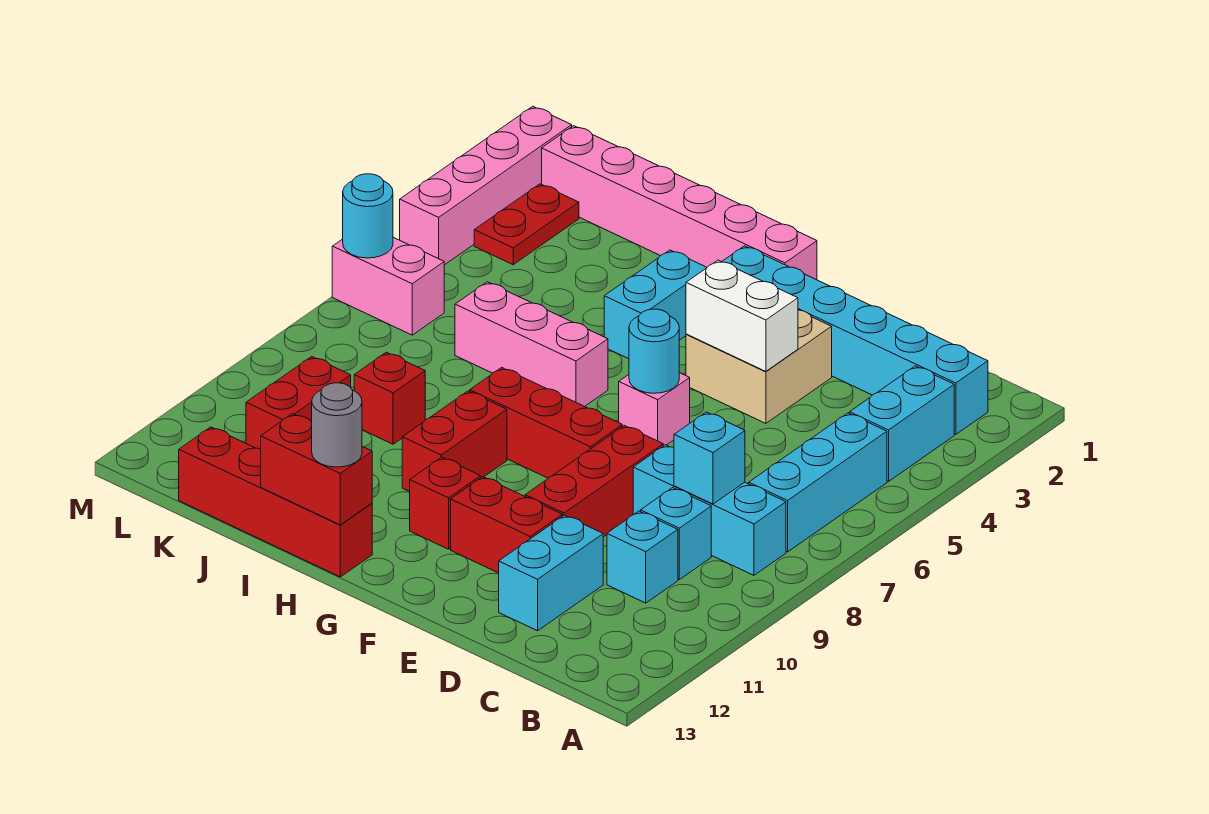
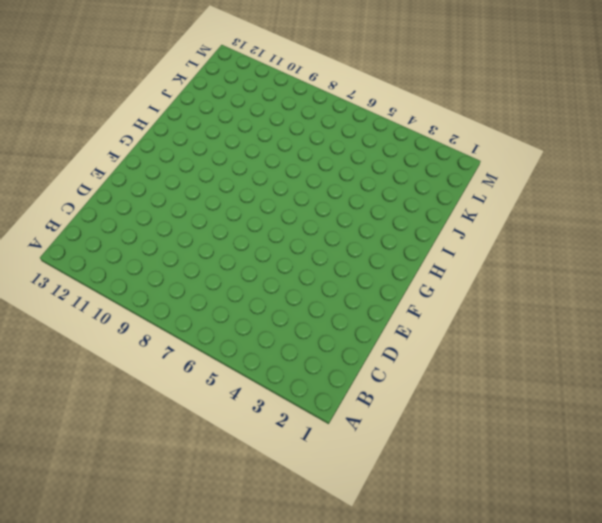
none -> cyan 1x6 brick [722,246,988,434]
none -> cyan 1x2 brick [850,366,954,481]
none -> cyan 1x3 brick [749,413,887,552]

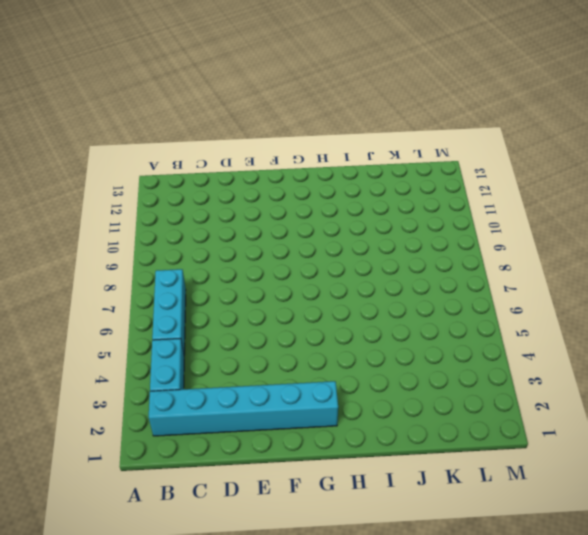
none -> cyan 1x3 brick [633,445,786,575]
none -> cyan 1x1 brick [641,488,711,580]
none -> cyan 1x1 brick [607,511,678,603]

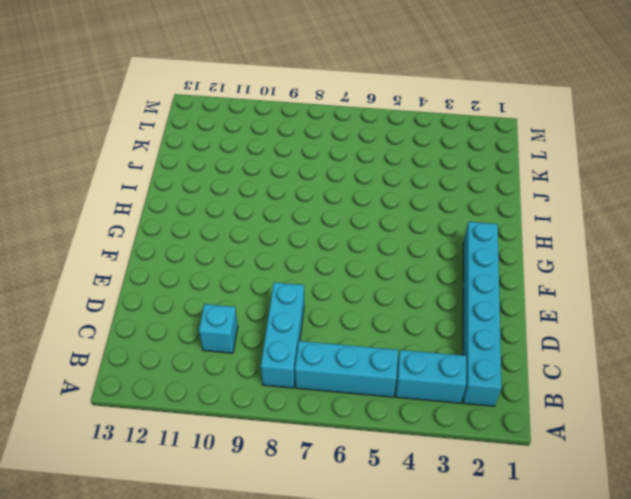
none -> cyan 1x1 brick [641,488,711,580]
none -> cyan 1x2 brick [499,515,603,631]
none -> tan 2x2 brick [686,310,832,423]

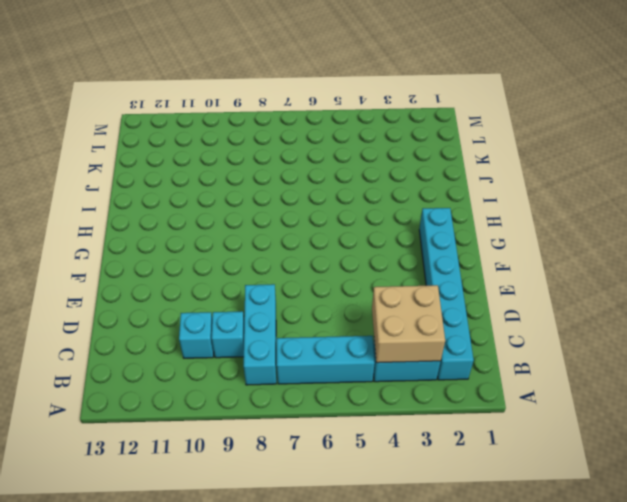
tan 2x2 brick [372,285,445,363] -> tan 2x2 brick moved to [686,310,832,423]
none -> cyan 1x2 brick [499,515,603,631]
none -> red 1x3 brick [525,426,663,537]
none -> red 1x2 brick [451,477,562,573]

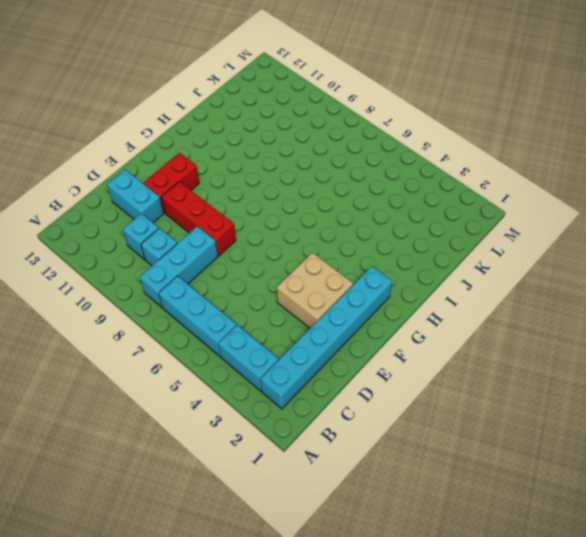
none -> pink 1x1 brick [619,373,690,446]
none -> red 1x3 brick [470,368,622,478]
none -> pink 1x6 brick [542,126,817,280]

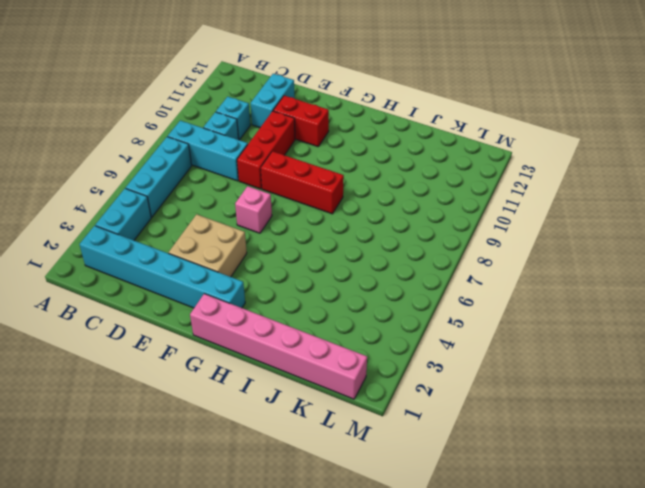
none -> red 1x1 brick [410,457,481,549]
none -> cyan 1x2 brick [604,250,707,359]
none -> pink 1x3 brick [455,282,608,407]

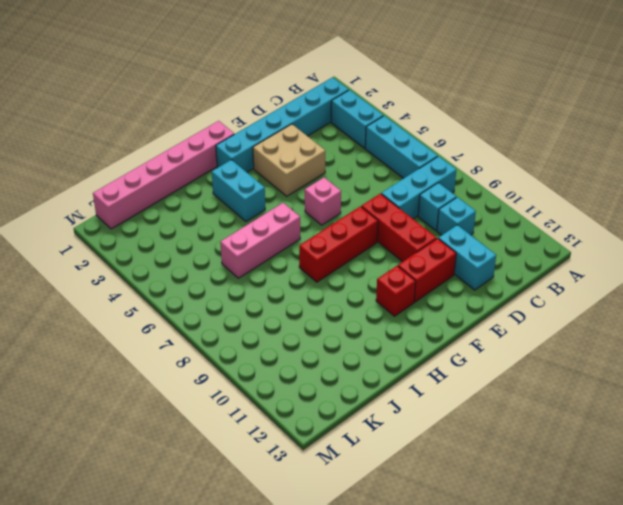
none -> red 1x2 brick [402,391,507,492]
none -> red 1x4 brick [179,427,372,577]
none -> red 1x1 brick [354,352,425,444]

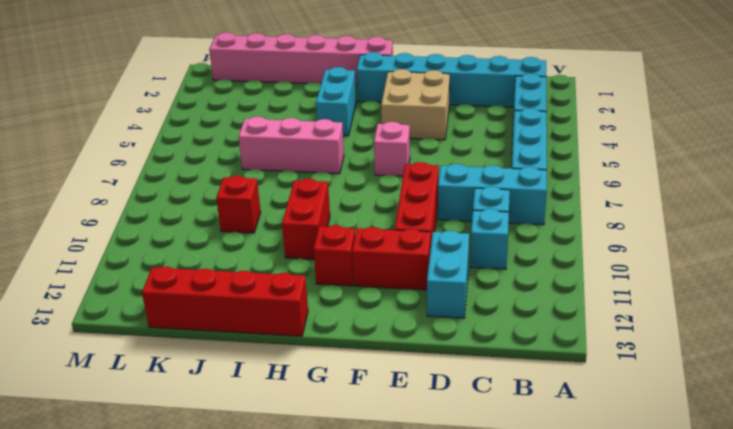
none -> red 1x3 brick [470,368,622,478]
none -> red 1x2 brick [246,357,351,449]
none -> red 1x2 plate [474,184,579,265]

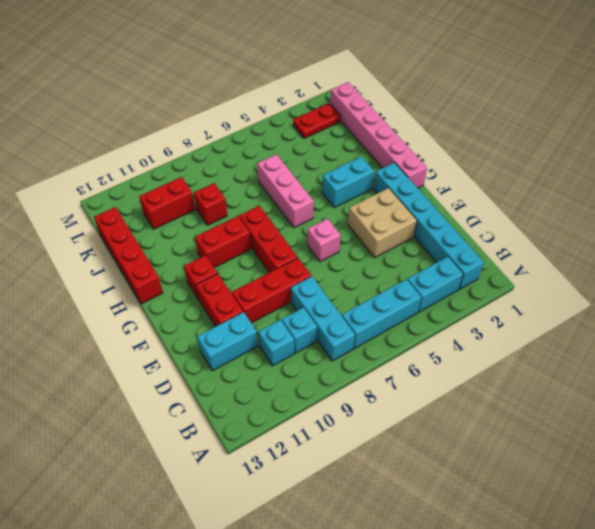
none -> pink 1x2 brick [332,237,444,335]
none -> pink 1x4 brick [400,106,572,265]
none -> cyan 1x1 brick [674,412,745,504]

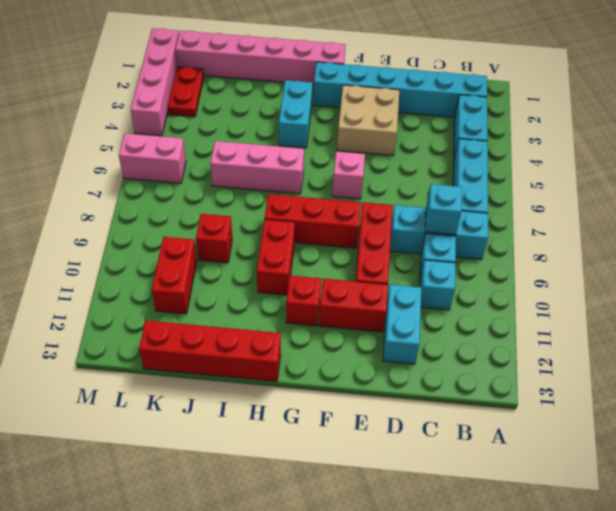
none -> white 1x2 brick [686,260,798,371]
none -> cyan 1x1 round brick [629,309,679,393]
none -> red 1x2 brick [261,414,372,525]

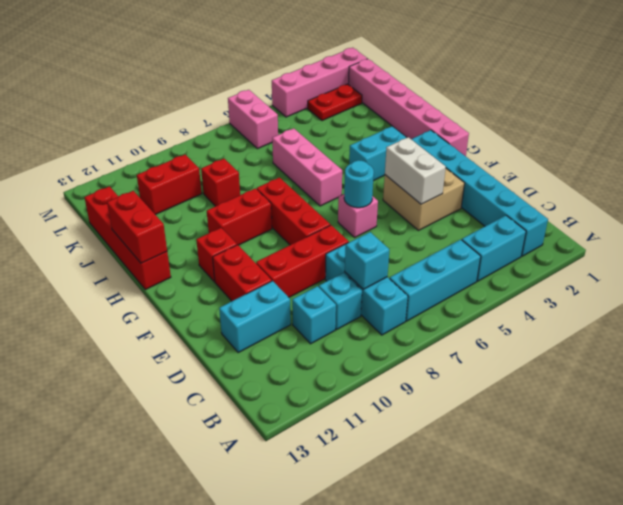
none -> cyan 1x1 round brick [343,174,393,258]
none -> grey 1x1 round brick [311,383,362,467]

